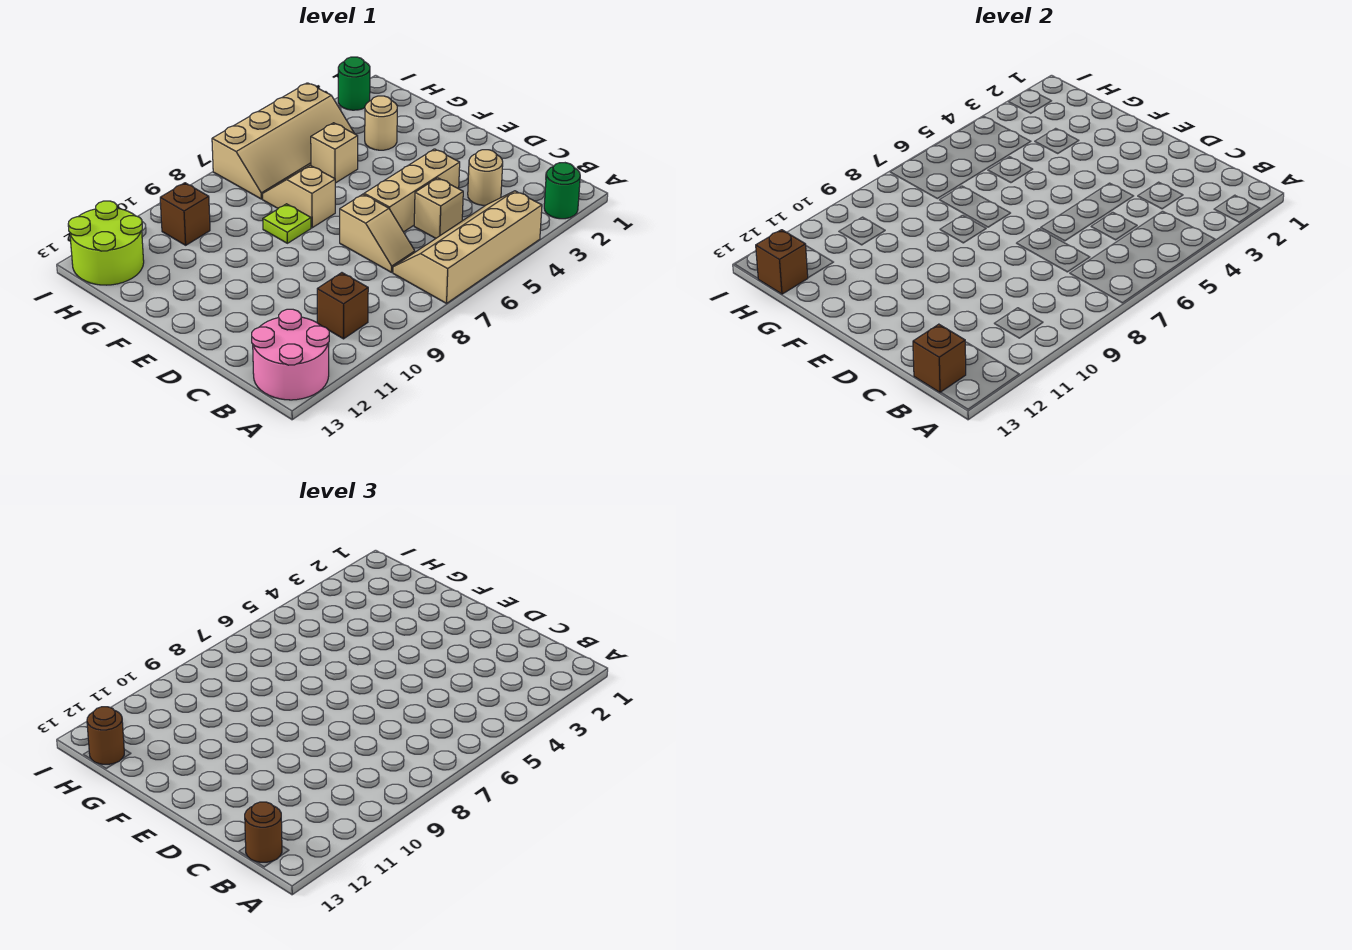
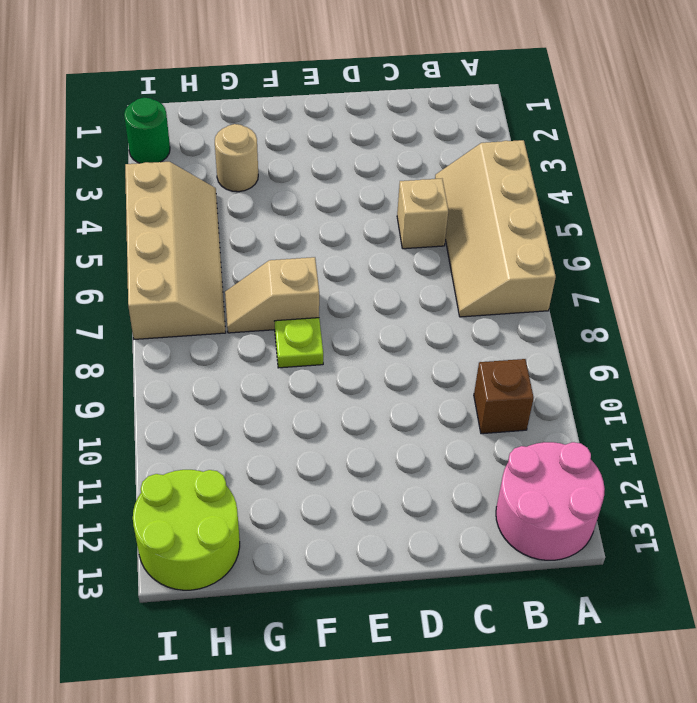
none -> green 1x1 round brick [544,163,580,219]
none -> tan 1x1 round brick [468,150,503,205]
none -> tan 1x2 slope [340,194,415,272]

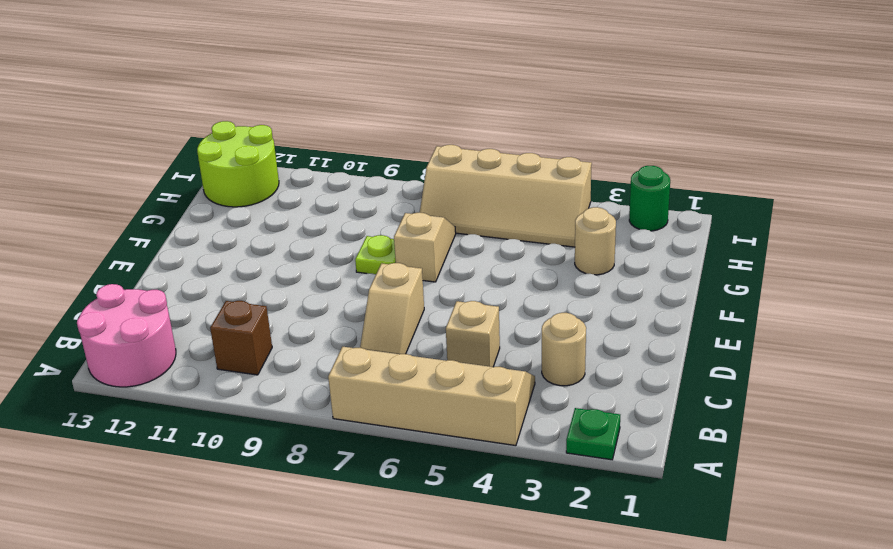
green 1x1 plate [566,408,620,460] -> green 1x1 round brick [544,163,580,219]
none -> tan 1x3 brick [364,149,460,232]
none -> tan 1x1 brick [311,123,358,183]
none -> brown 1x1 brick [160,183,210,245]

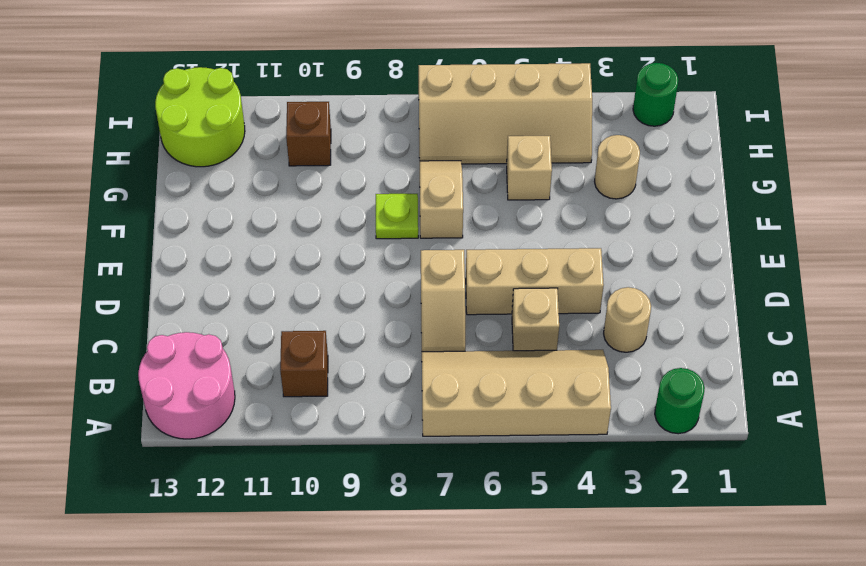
none -> brown 1x1 brick [913,324,966,393]
none -> brown 1x1 brick [756,230,808,294]
none -> brown 1x1 round brick [245,802,282,862]

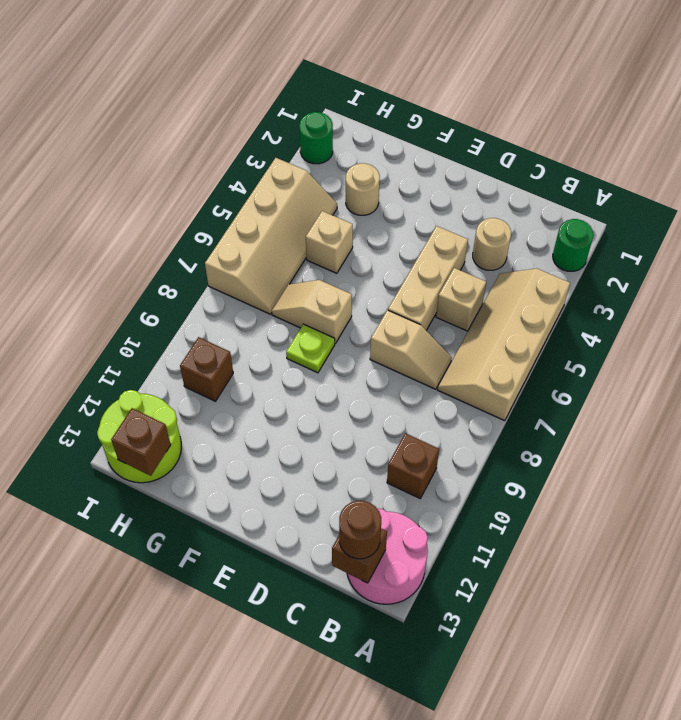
none -> brown 1x1 round brick [87,707,124,764]

